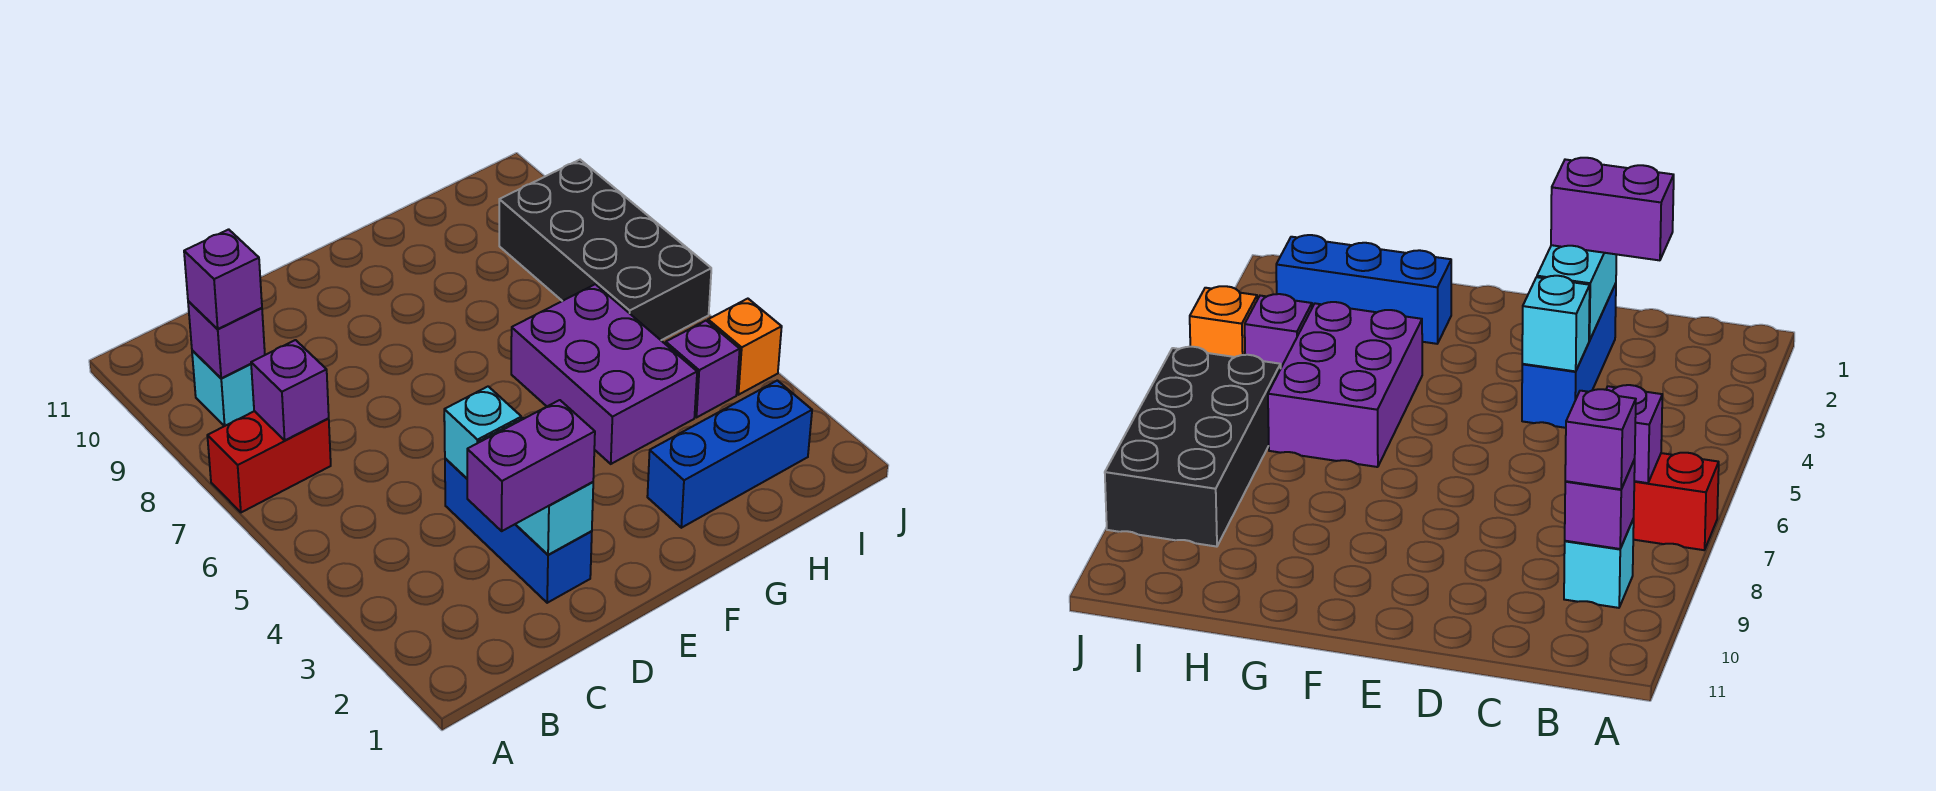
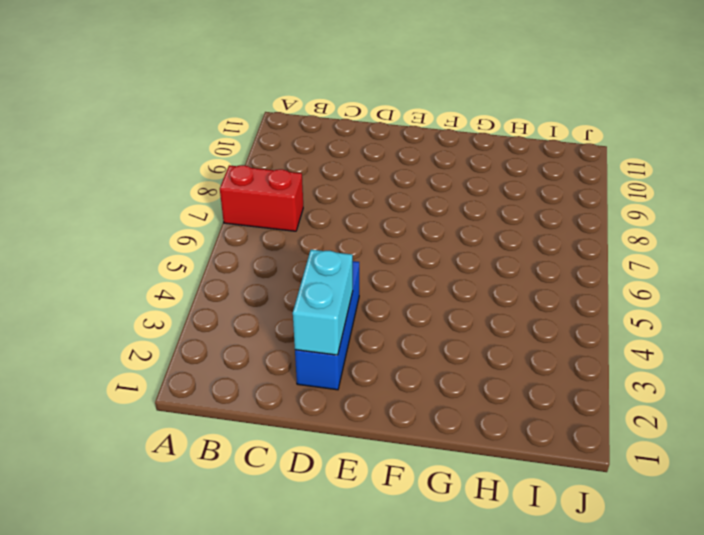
none -> cyan 1x1 brick [192,350,254,426]
none -> blue 1x3 brick [647,380,812,528]
none -> purple 2x3 brick [511,284,697,464]

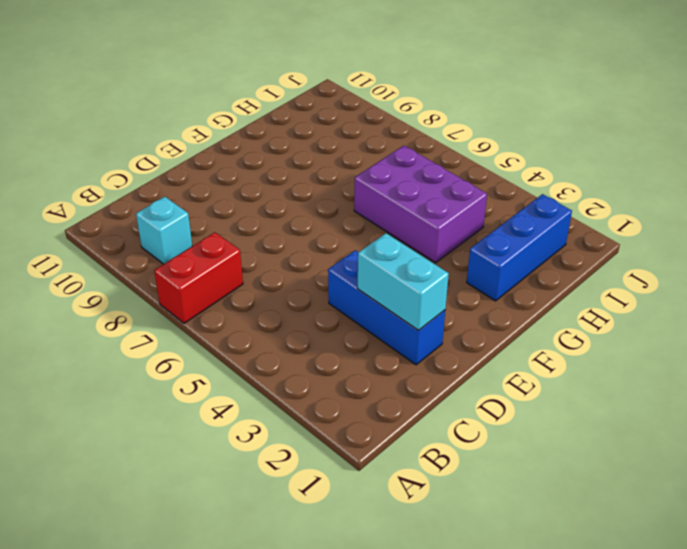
none -> purple 1x1 brick [666,321,740,418]
none -> black 2x4 brick [499,160,711,340]
none -> orange 1x1 brick [708,299,782,395]

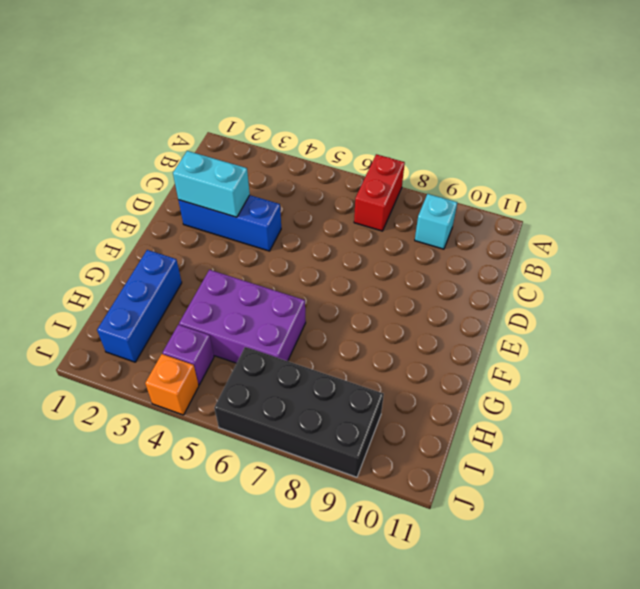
none -> purple 1x1 brick [251,340,329,440]
none -> purple 1x1 brick [188,301,265,378]
none -> cyan 1x1 brick [444,386,521,478]

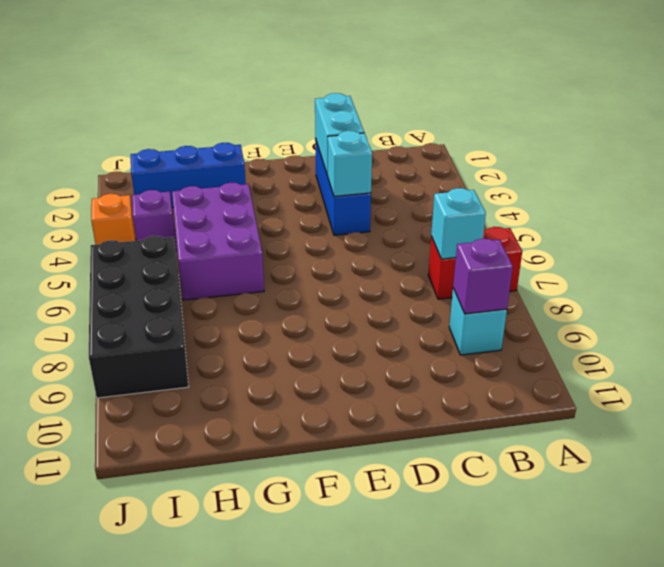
cyan 1x1 brick [431,188,486,259] -> purple 1x1 brick [251,340,329,440]
none -> purple 1x1 brick [184,229,262,329]
none -> purple 1x2 brick [467,400,595,531]

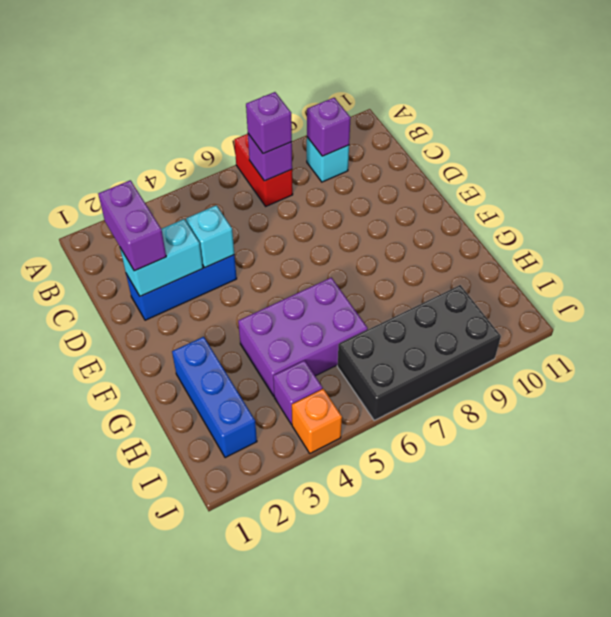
purple 1x1 brick [246,92,292,154] -> purple 1x1 brick moved to [184,229,262,329]

